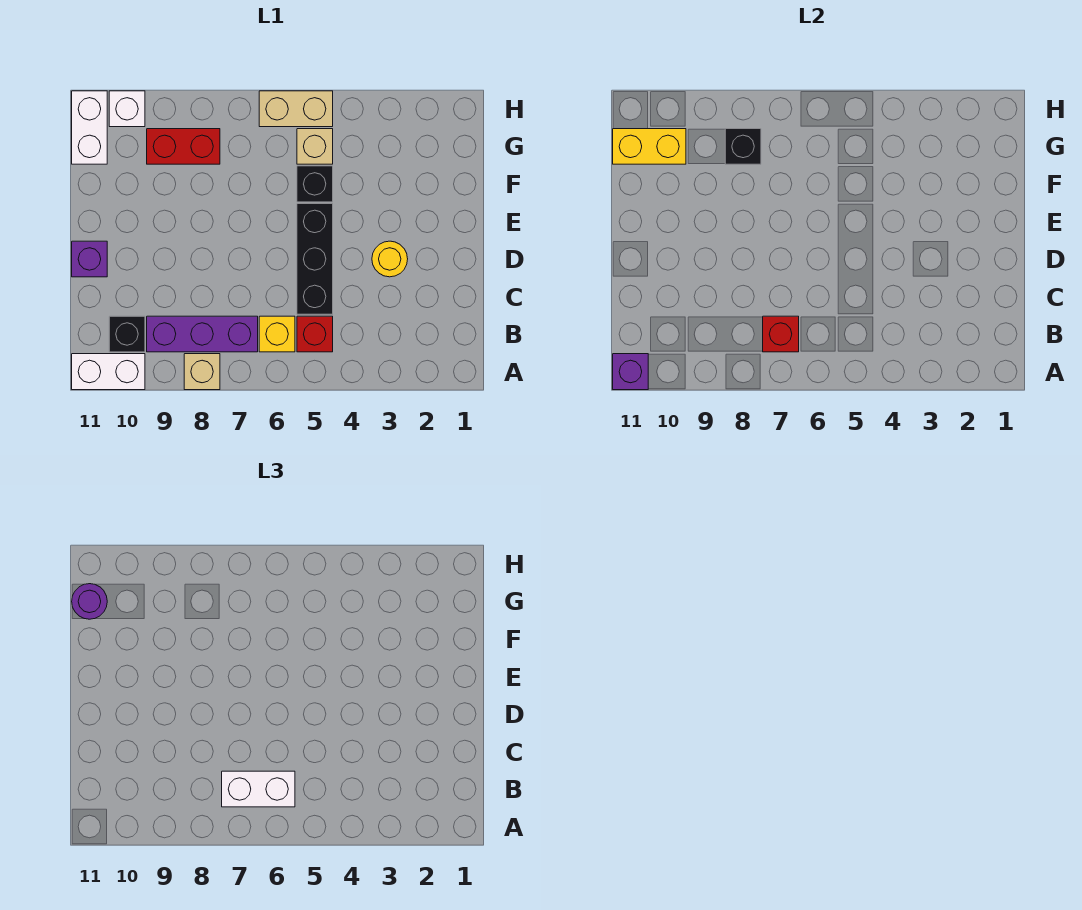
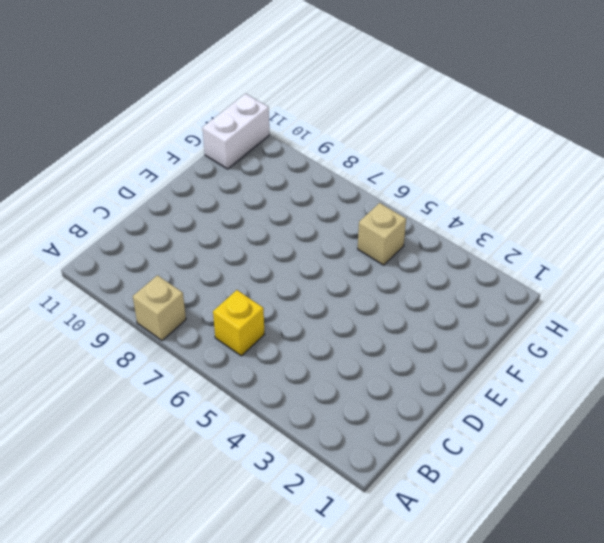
none -> white 1x2 brick [72,354,145,390]
none -> red 1x1 brick [297,316,333,352]
none -> purple 1x3 brick [147,316,258,352]

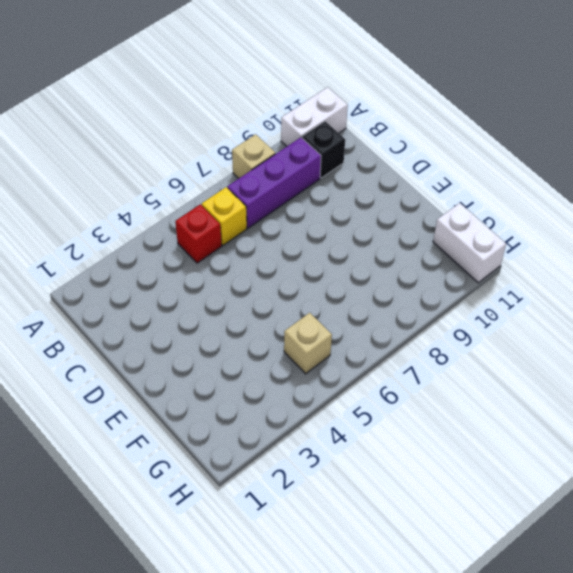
none -> black 1x3 brick [297,204,333,314]
none -> yellow 1x1 round brick [372,241,408,277]
none -> purple 1x1 brick [72,241,107,277]

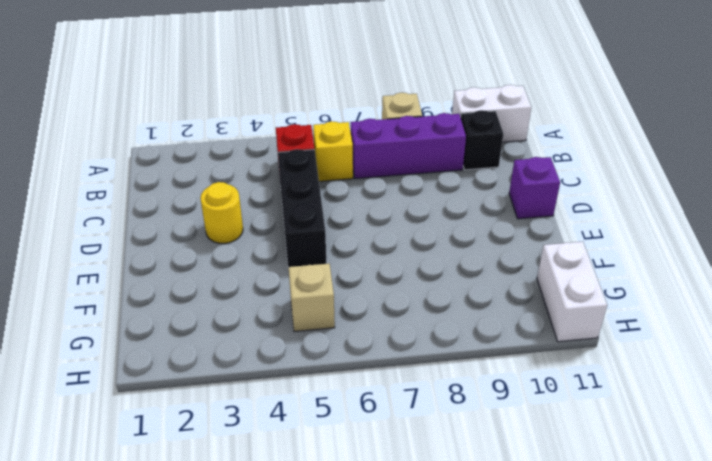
none -> black 1x1 brick [297,166,333,202]
none -> red 1x2 brick [147,129,220,164]
none -> tan 1x2 brick [259,91,333,127]

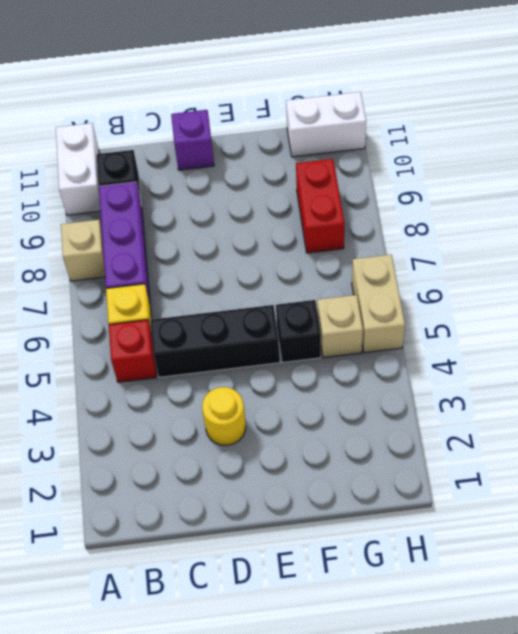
none -> white 1x1 brick [109,91,145,127]
none -> purple 1x1 brick [613,354,648,390]
none -> red 1x1 brick [763,316,799,352]

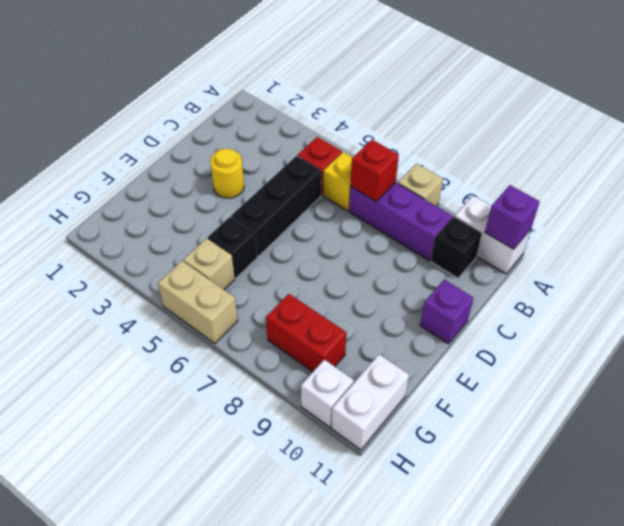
none -> black 1x1 brick [725,129,761,164]
none -> yellow 1x2 brick [613,129,686,164]
none -> white 1x2 brick [222,771,295,807]

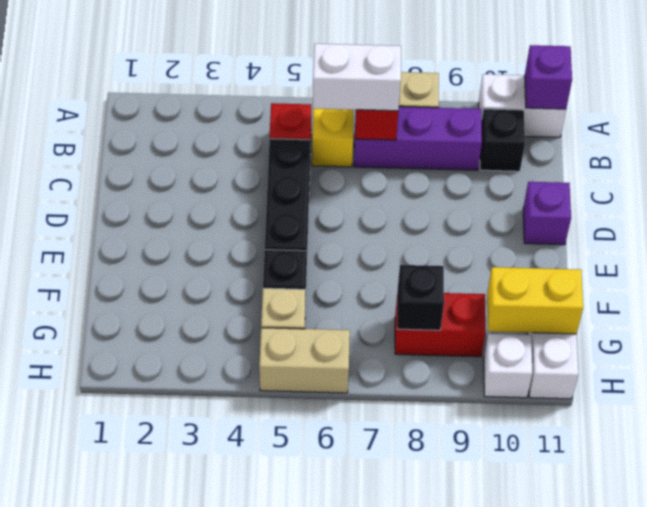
none -> yellow 1x1 round brick [372,241,408,277]
none -> purple 1x1 round brick [72,584,107,619]

